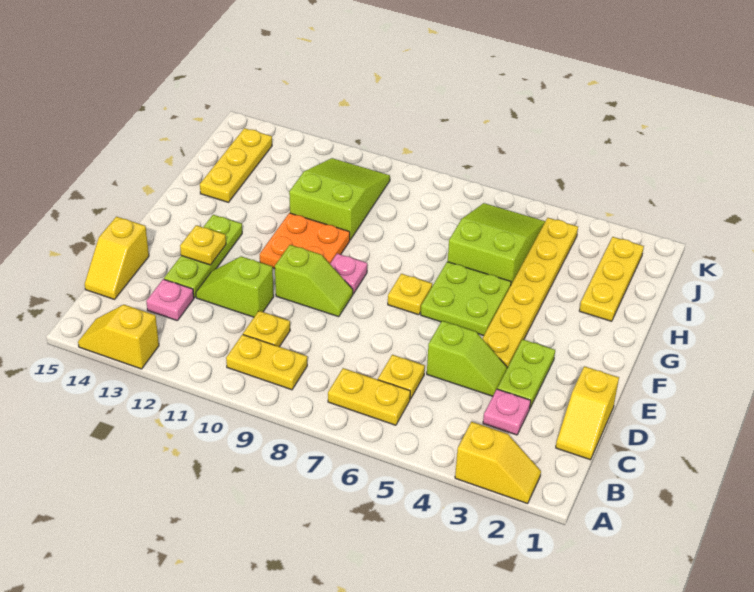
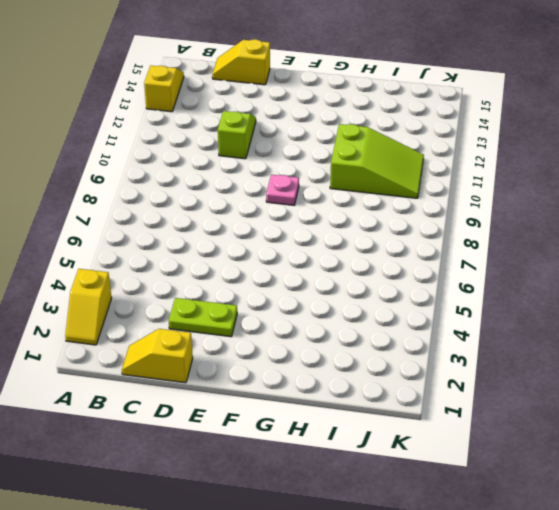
none -> yellow 1x2 plate [328,368,410,425]
none -> yellow 1x2 plate [226,335,307,390]
none -> pink 1x1 plate [483,389,531,435]

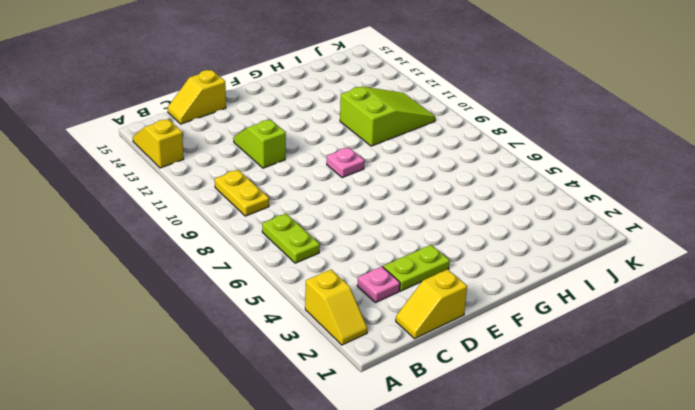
lime 1x2 plate [262,214,320,263] -> yellow 1x2 plate [328,368,410,425]
none -> yellow 1x1 plate [378,355,425,399]
none -> yellow 1x1 plate [243,311,290,347]
none -> pink 1x1 plate [146,279,194,321]

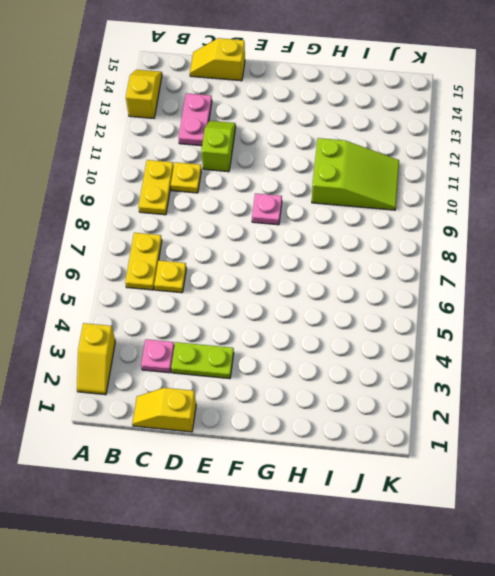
pink 1x2 plate [179,93,212,146] -> pink 1x1 plate [146,279,194,321]
none -> lime 1x2 slope [427,321,508,396]
none -> lime 1x3 plate [164,215,242,298]
none -> yellow 1x6 plate [482,218,578,367]

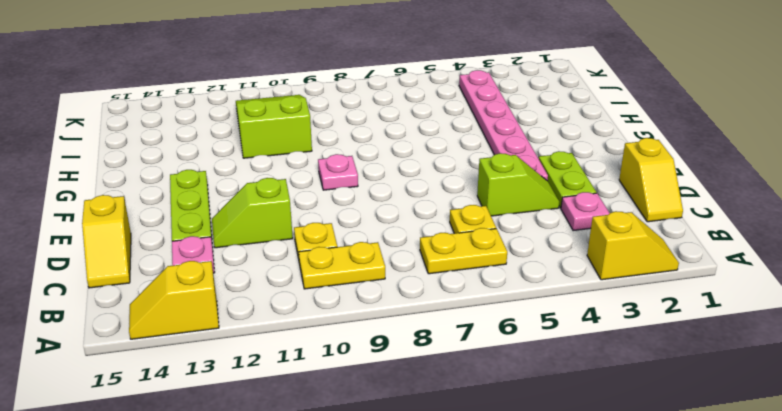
pink 1x6 plate [459,70,548,180] -> yellow 1x6 plate [482,218,578,367]
none -> lime 1x2 slope [275,245,353,317]
none -> lime 2x2 plate [421,262,511,336]
none -> yellow 1x1 plate [388,274,432,315]

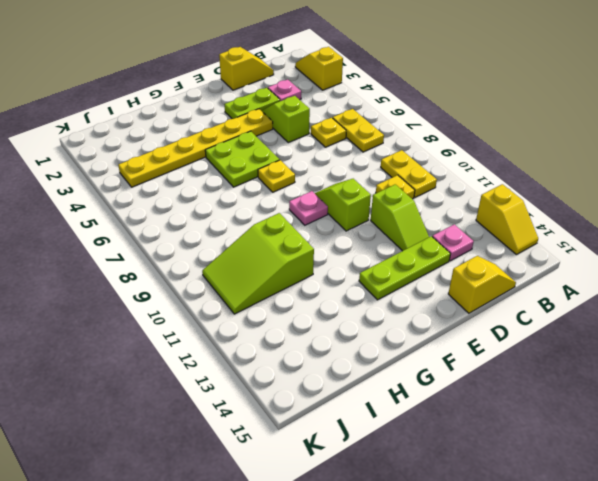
none -> orange 2x2 plate [260,213,350,269]
none -> yellow 1x3 plate [579,237,644,321]
none -> lime 2x3 slope [448,203,545,284]

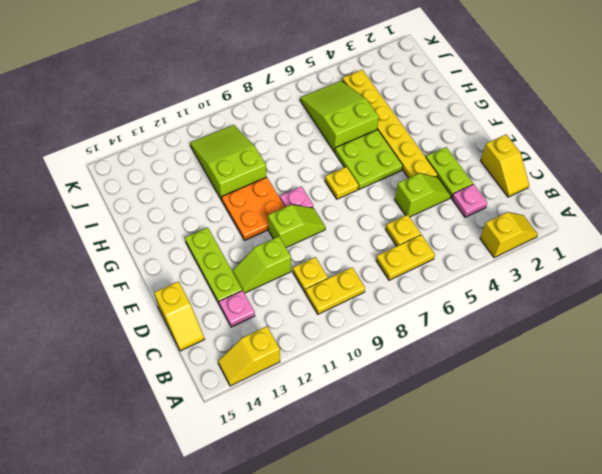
none -> yellow 1x3 plate [579,237,644,321]
none -> yellow 1x3 plate [200,128,272,202]
none -> yellow 1x1 plate [180,225,226,265]

